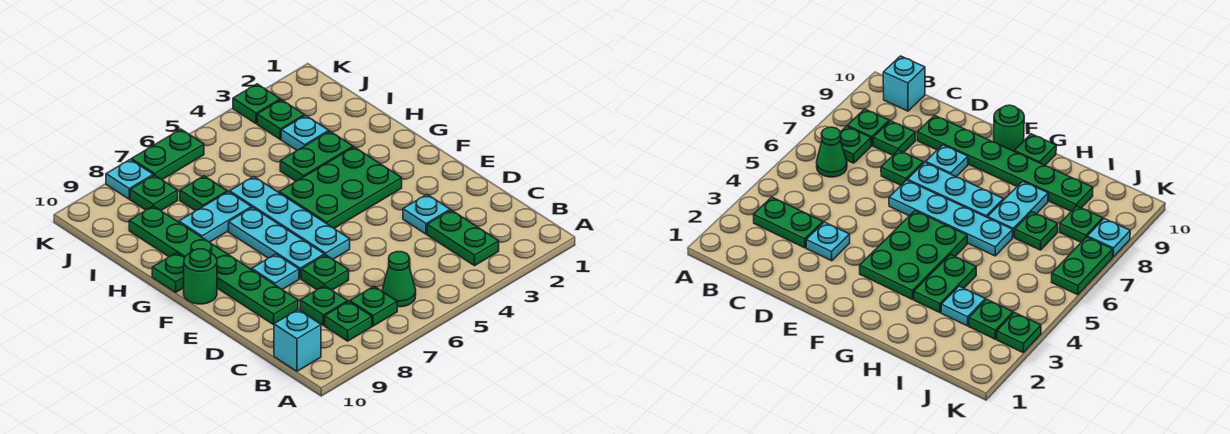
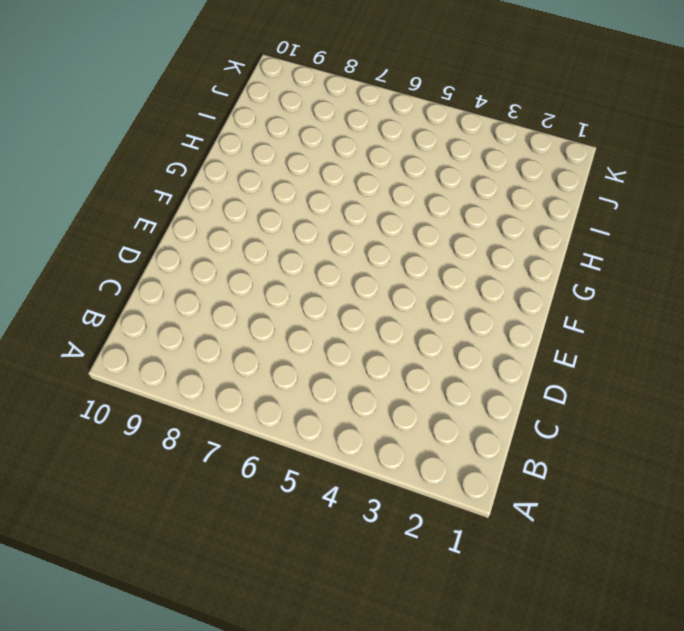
none -> green 1x2 plate [427,210,499,266]
none -> green 1x1 cone [382,252,416,307]
none -> green 1x1 plate [350,286,397,326]

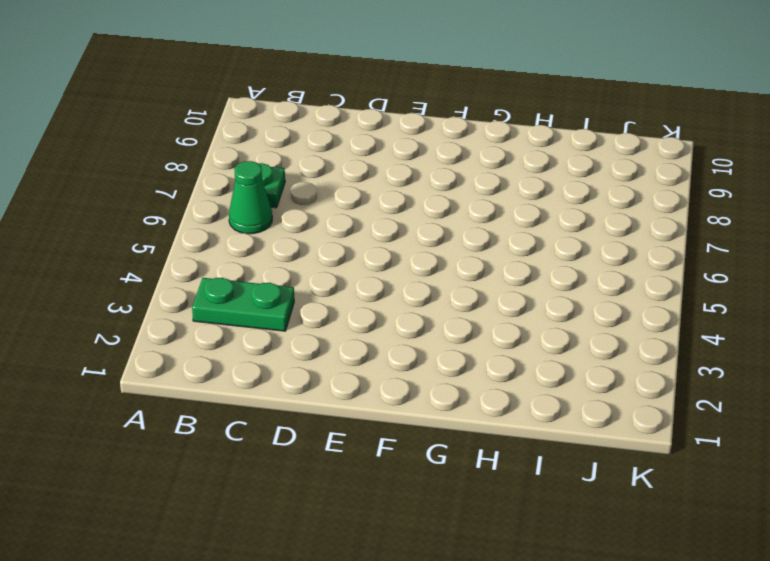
none -> green 1x1 plate [325,301,372,341]
none -> cyan 1x1 brick [274,310,321,371]
none -> green 1x1 plate [300,286,348,325]

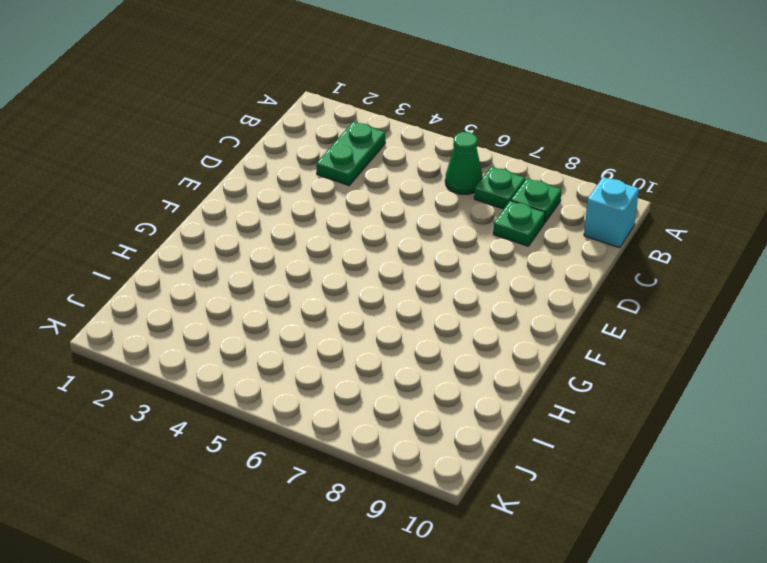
none -> cyan 1x1 plate [403,195,450,234]
none -> green 1x1 plate [301,255,349,290]
none -> green 1x6 plate [129,206,298,325]

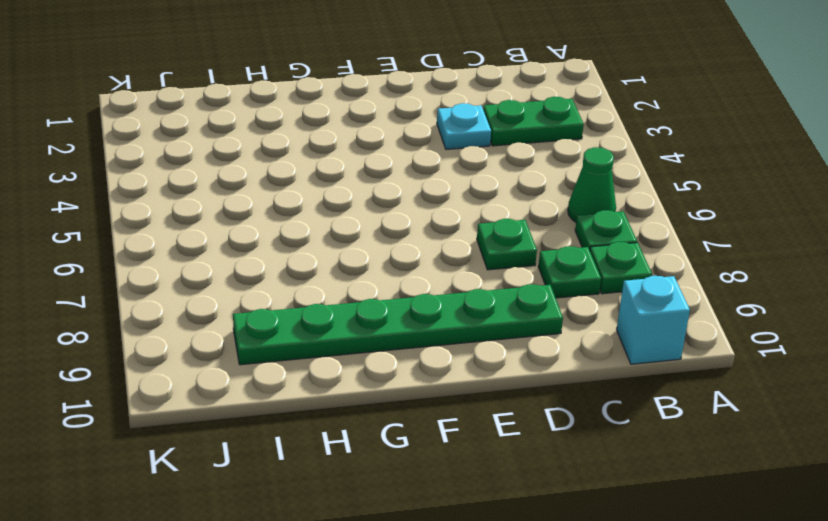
none -> cyan 1x4 plate [230,177,350,259]
none -> cyan 1x3 plate [229,207,324,279]
none -> cyan 1x1 plate [252,254,299,290]

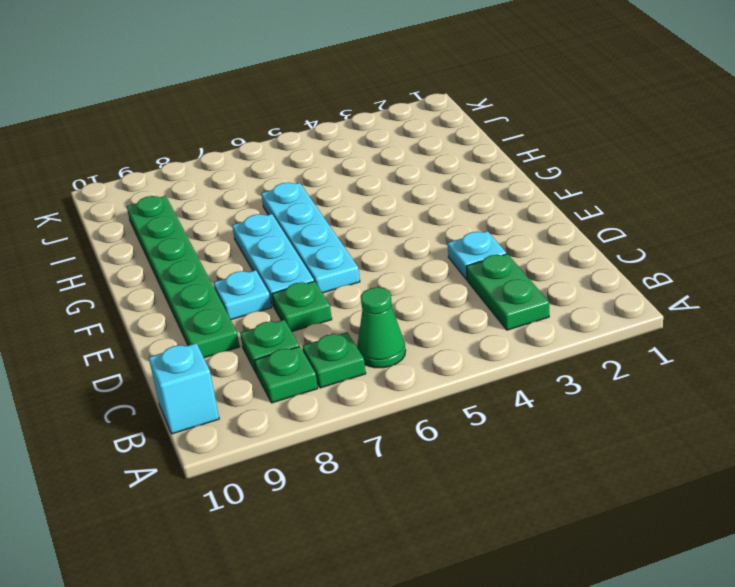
none -> green 2x3 plate [279,147,402,228]
none -> green 1x1 round brick [184,249,217,304]
none -> green 1x1 plate [152,253,184,292]

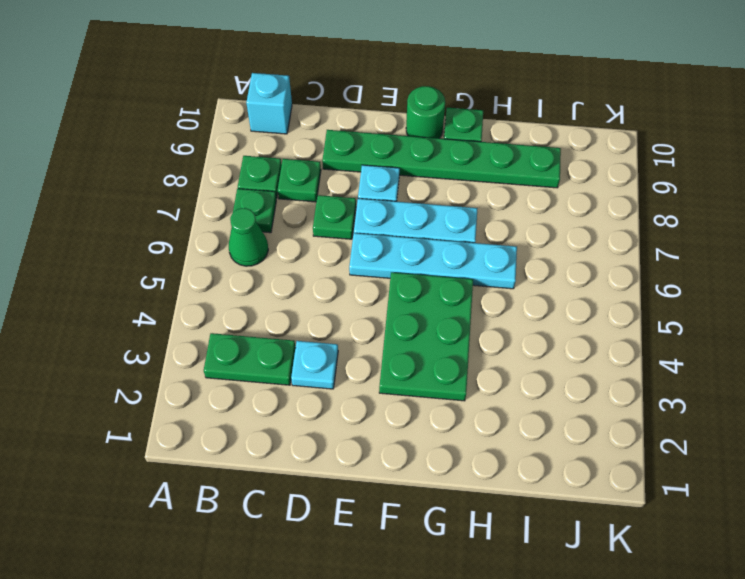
none -> green 1x2 plate [280,131,353,181]
none -> cyan 1x2 plate [179,192,252,242]
none -> cyan 1x1 plate [281,115,329,150]

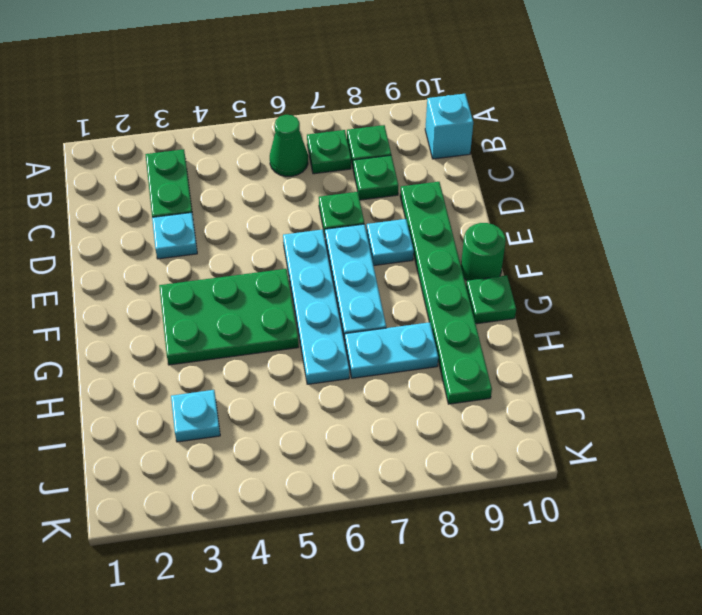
none -> green 1x2 plate [280,131,353,181]
none -> green 1x1 plate [180,176,227,211]
none -> green 1x1 plate [257,100,304,139]

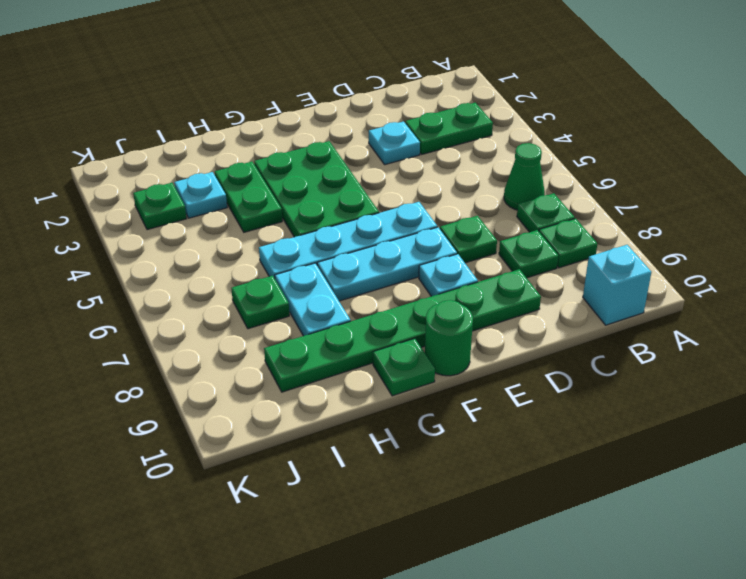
none -> green 1x1 plate [130,175,178,210]
none -> green 1x1 plate [233,84,280,124]
none -> green 1x2 plate [131,129,204,180]

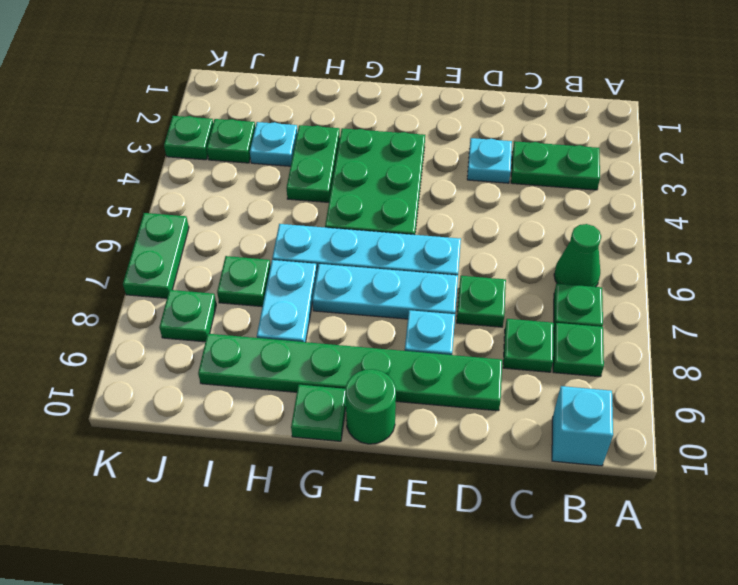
none -> cyan 1x1 plate [106,159,153,199]

